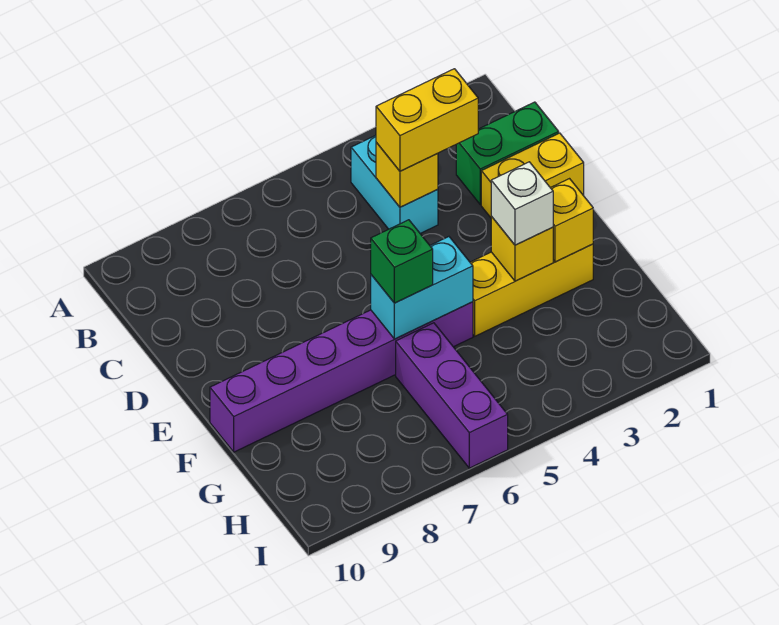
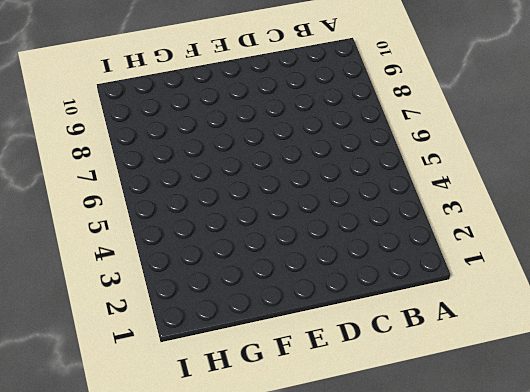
none -> cyan 1x2 brick [351,135,438,234]
none -> green 1x2 brick [456,102,559,205]
none -> yellow 1x2 brick [481,133,584,218]

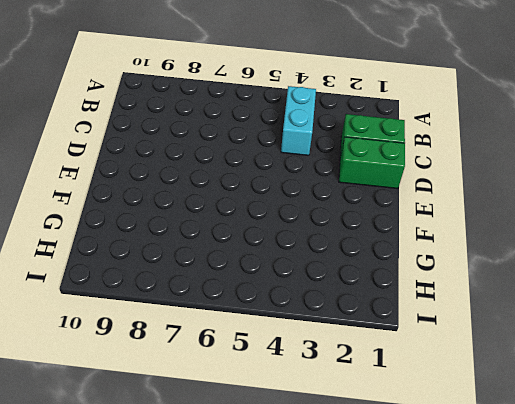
green 1x2 brick [339,137,405,189] -> yellow 1x2 brick [481,133,584,218]
none -> yellow 1x3 brick [470,244,593,336]
none -> purple 1x6 brick [210,302,473,452]
none -> purple 1x3 brick [396,323,508,468]

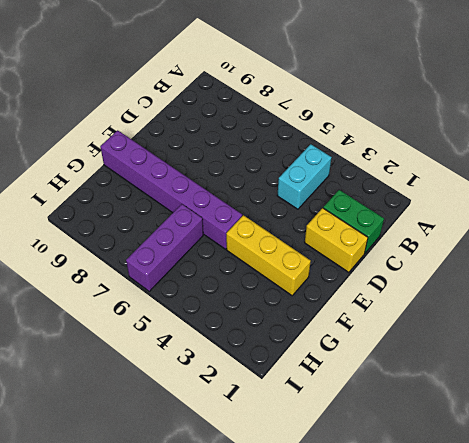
none -> yellow 1x1 brick [376,143,438,207]
none -> yellow 1x1 brick [551,179,593,262]
none -> yellow 1x1 brick [491,217,553,281]

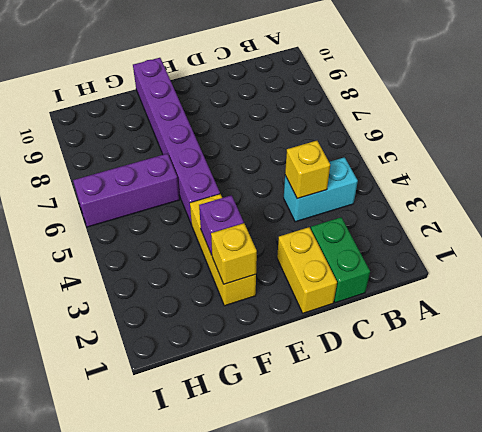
purple 1x1 brick [199,195,244,255] -> yellow 1x1 brick [491,217,553,281]
none -> cyan 1x2 brick [371,237,473,339]
none -> yellow 1x2 brick [376,69,478,171]
none -> white 1x1 brick [491,162,553,245]

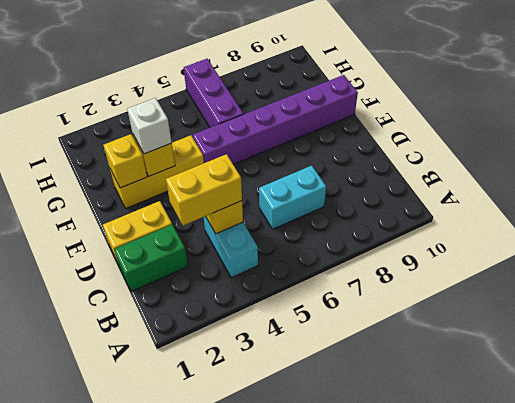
cyan 1x2 brick [259,166,326,229] -> cyan 1x2 brick moved to [371,237,473,339]
none -> green 1x1 brick [371,220,433,303]

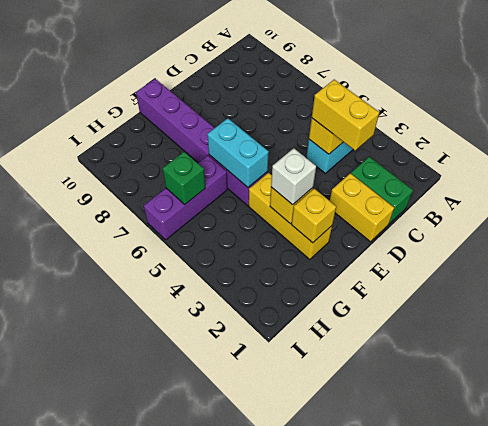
green 1x1 brick [163,152,205,204] -> green 1x1 brick moved to [371,220,433,303]

